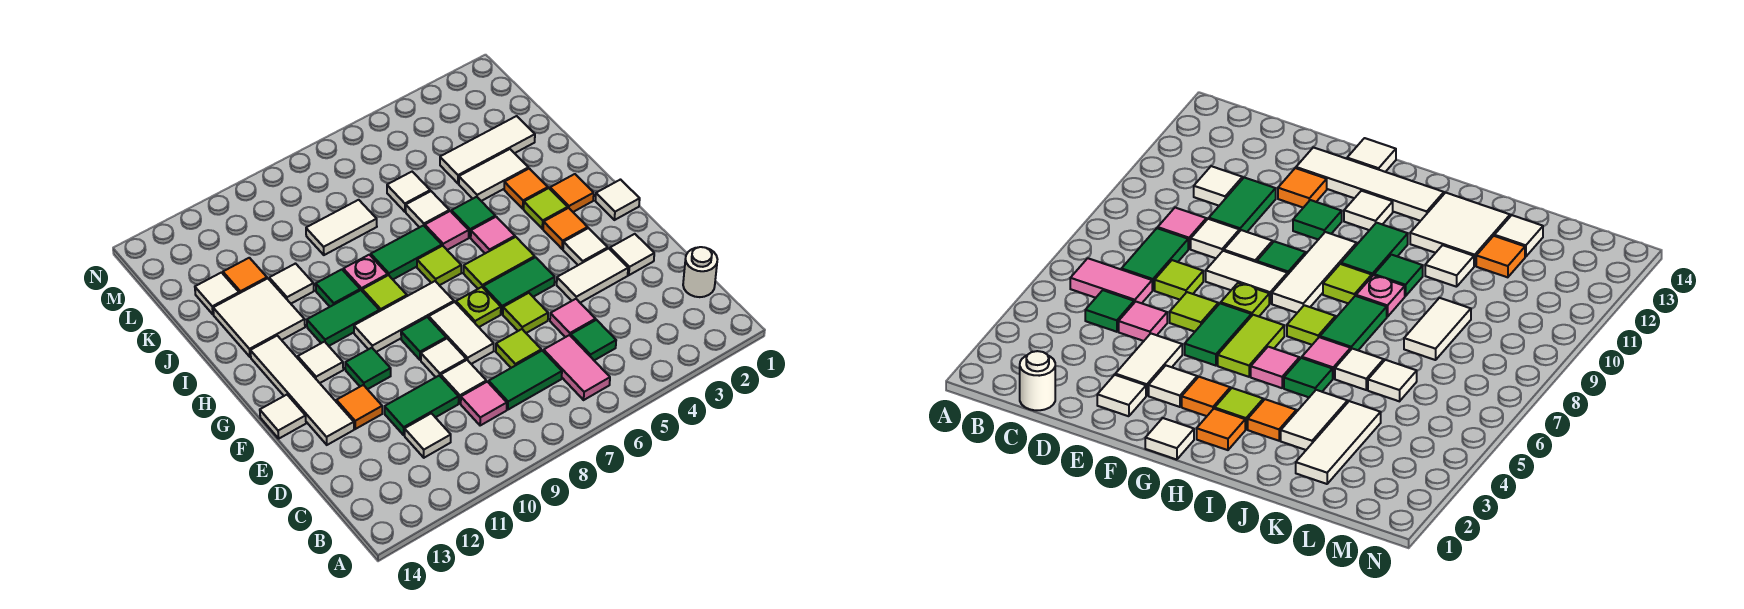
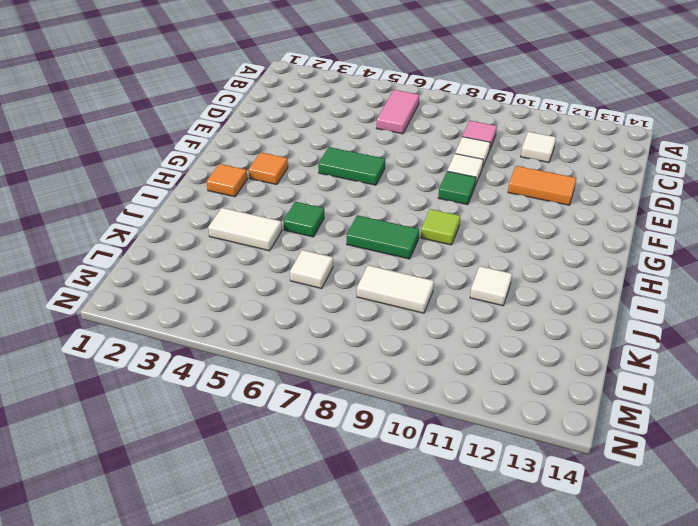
orange 1x2 tile [508,166,576,205] -> orange 1x1 tile [336,385,382,429]
none -> white 1x1 round brick [683,247,717,297]
none -> green 1x1 tile [571,320,616,360]
none -> green 1x2 tile [489,350,562,410]
none -> pink 1x1 tile [550,299,595,337]

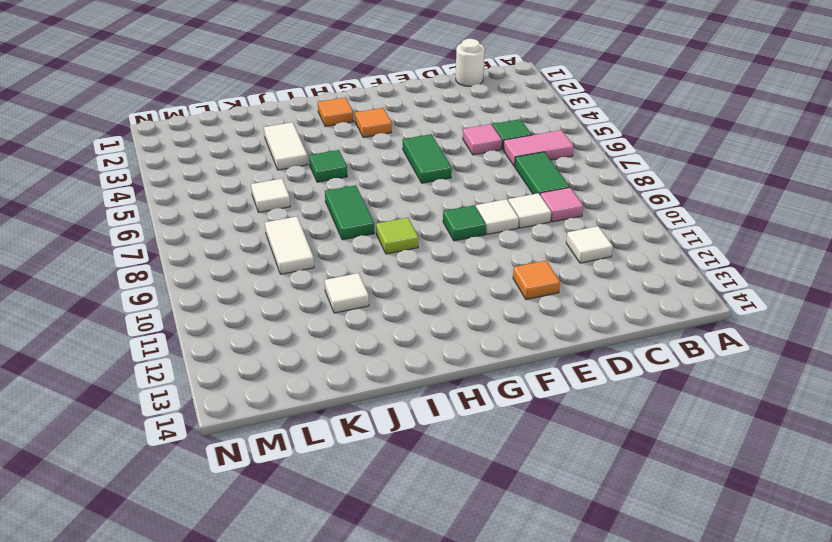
none -> lime 1x1 tile [496,329,541,368]
none -> green 1x2 tile [385,375,459,435]
none -> white 1x1 tile [610,234,654,275]
none -> white 1x2 tile [557,248,628,303]

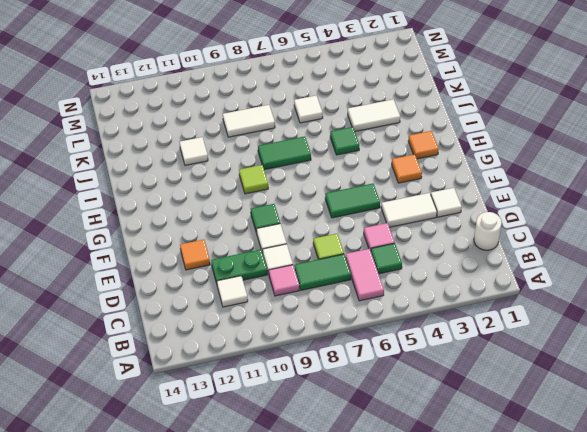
green 1x2 plate [211,249,267,284] -> green 1x2 tile [385,375,459,435]
none -> lime 1x1 tile [503,293,548,333]
none -> white 1x2 tile [429,302,494,364]
none -> white 1x4 tile [250,336,354,445]
none -> white 1x1 tile [563,228,608,265]

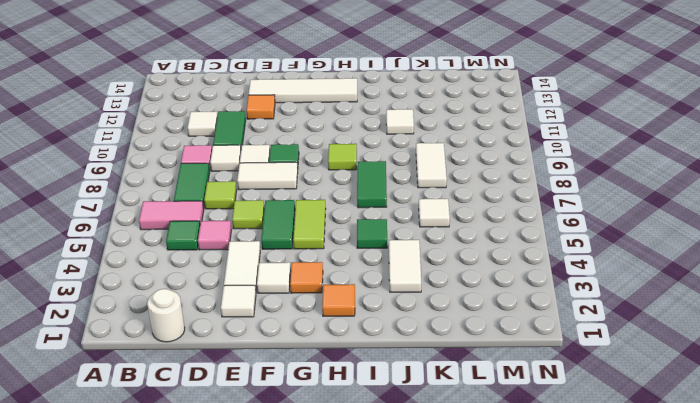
none -> lime 1x1 plate [456,287,501,327]
none -> green 1x1 tile [345,348,391,389]
none -> white 1x1 tile [260,395,306,438]
none -> white 1x1 tile [596,180,640,220]

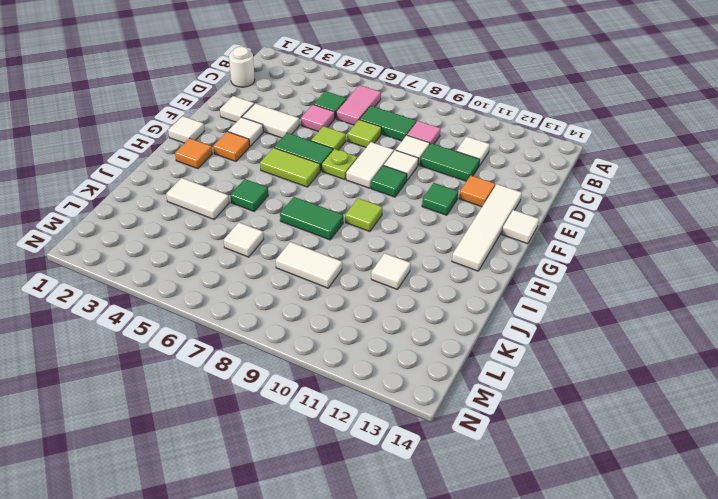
none -> white 1x3 tile [354,281,454,352]
none -> white 1x1 tile [298,342,343,383]
none -> lime 1x1 tile [524,188,568,229]
none -> pink 1x1 tile [471,217,515,253]

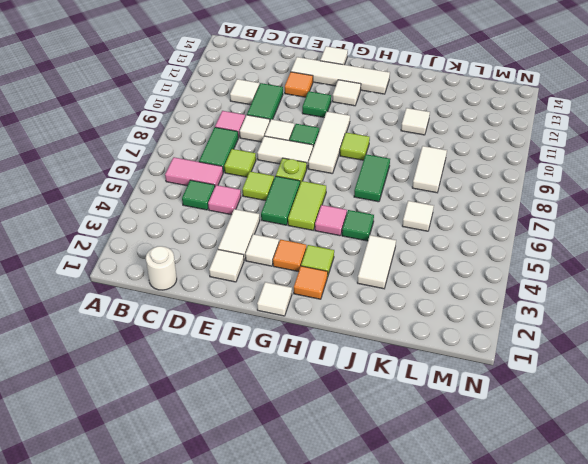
none -> lime 1x1 tile [417,246,461,285]
none -> green 1x2 tile [307,290,379,346]
none -> orange 1x1 tile [504,168,548,209]
none -> pink 1x1 tile [425,211,469,250]

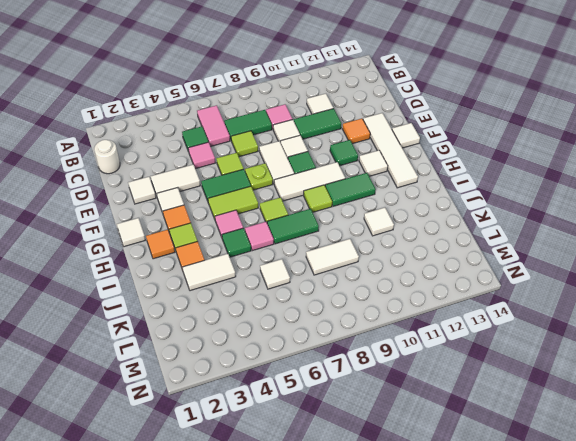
none -> pink 1x1 plate [343,255,388,290]
none -> green 1x1 tile [316,269,360,307]
none -> white 2x2 tile [213,278,305,357]
none -> white 1x1 tile [406,191,449,227]

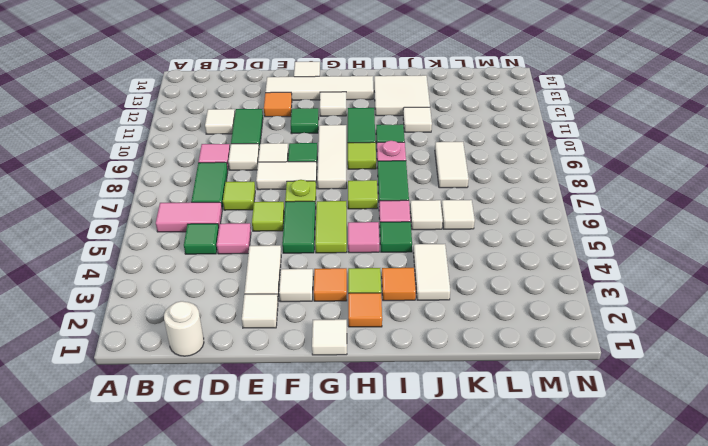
none -> white 1x3 tile [440,116,535,183]
none -> orange 1x1 tile [223,258,267,293]
none -> white 1x1 tile [195,273,239,314]

